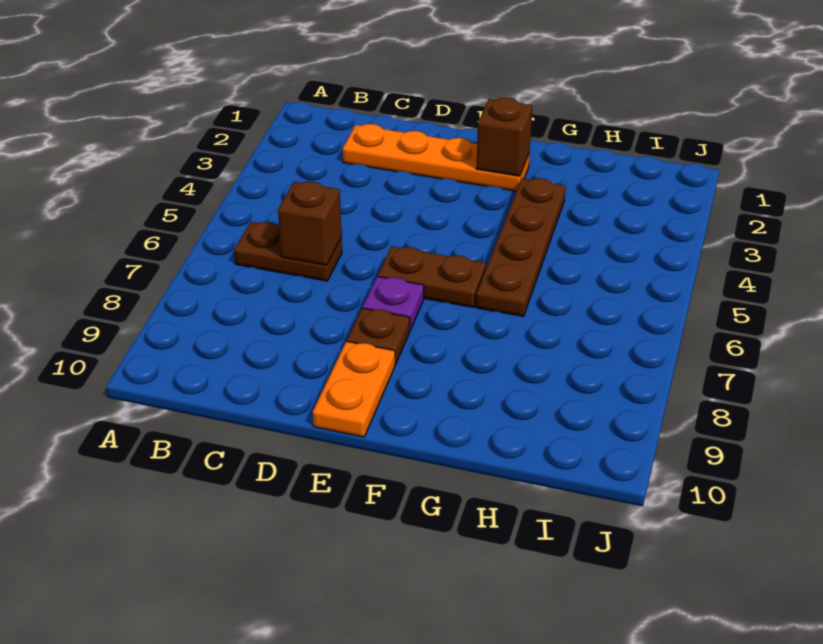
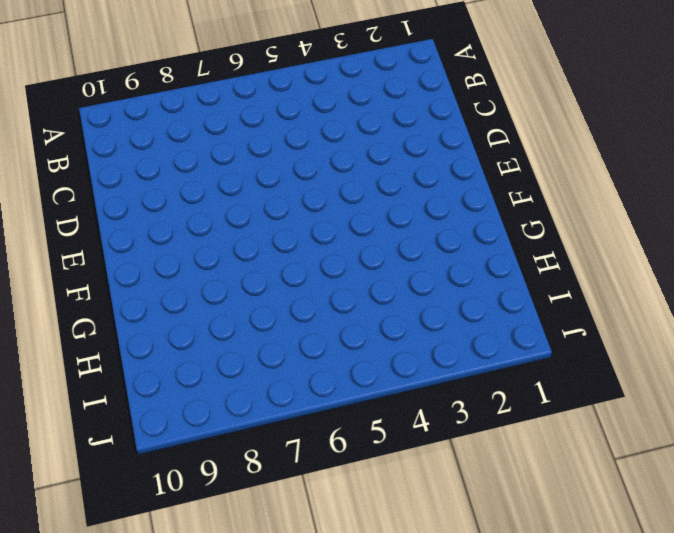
none -> brown 1x2 plate [234,222,342,281]
none -> orange 1x4 plate [343,124,530,191]

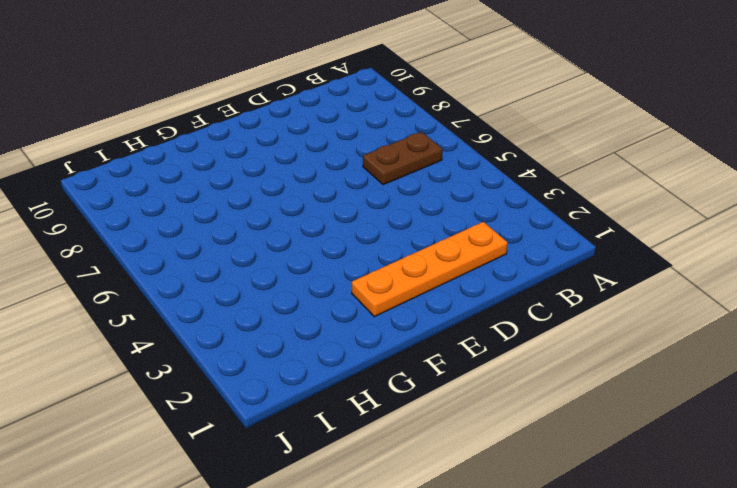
none -> brown 1x2 plate [378,246,486,307]
none -> purple 1x1 plate [363,276,424,330]

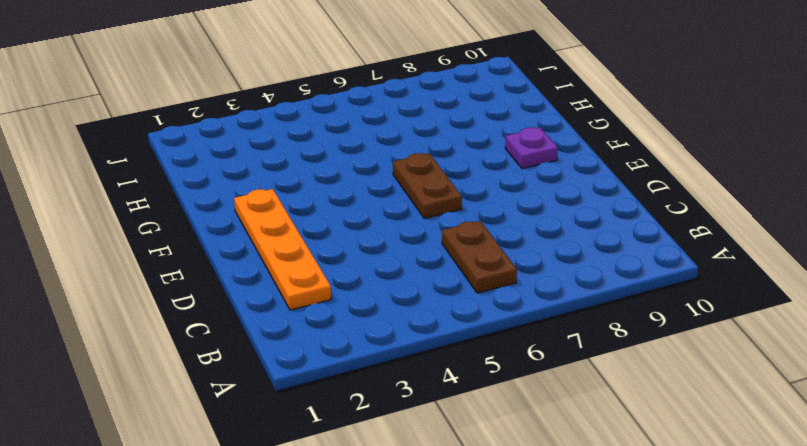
purple 1x1 plate [505,127,558,169] -> purple 1x1 plate moved to [363,276,424,330]
none -> brown 1x1 plate [347,308,410,364]
none -> orange 1x2 plate [313,341,395,437]

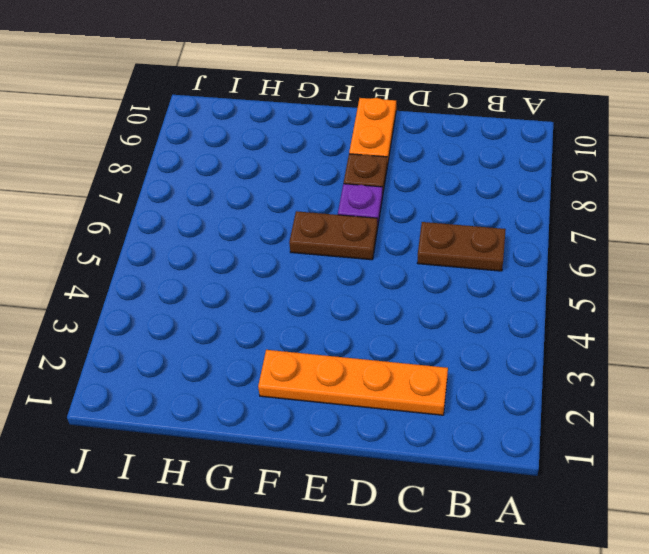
none -> brown 1x4 plate [476,178,566,316]
none -> brown 1x1 brick [278,181,342,265]

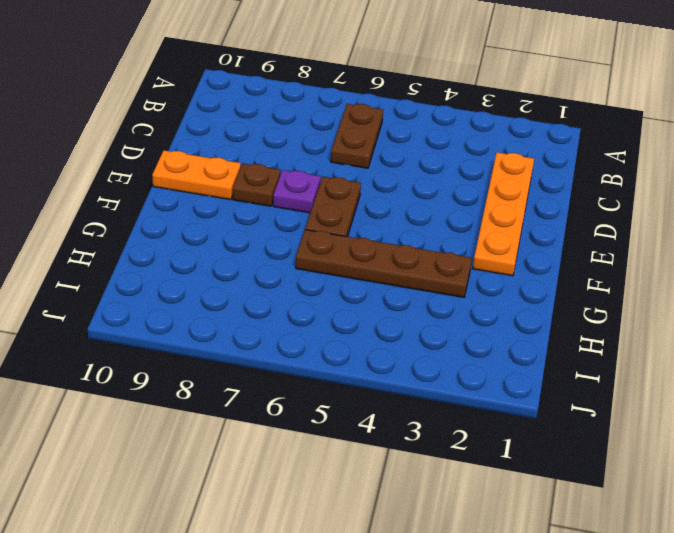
none -> brown 1x1 brick [278,181,342,265]
none -> brown 1x1 brick [476,97,532,176]

